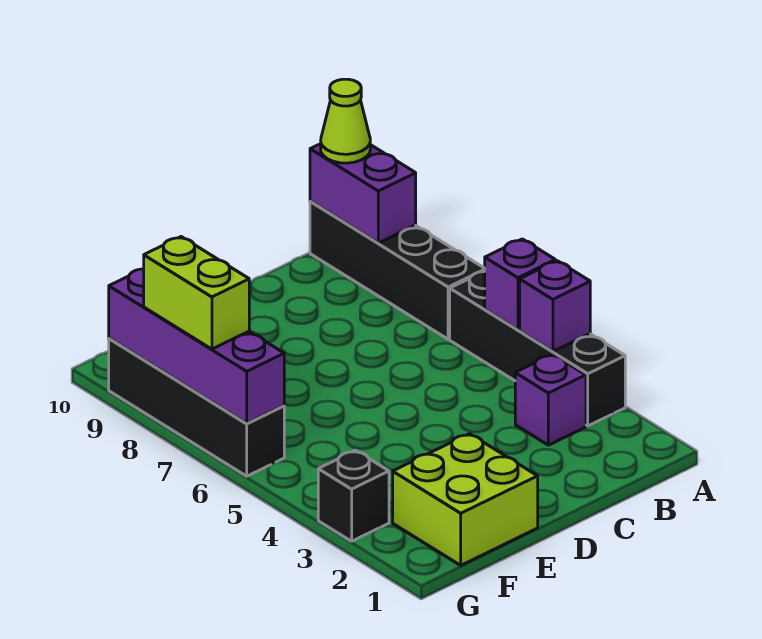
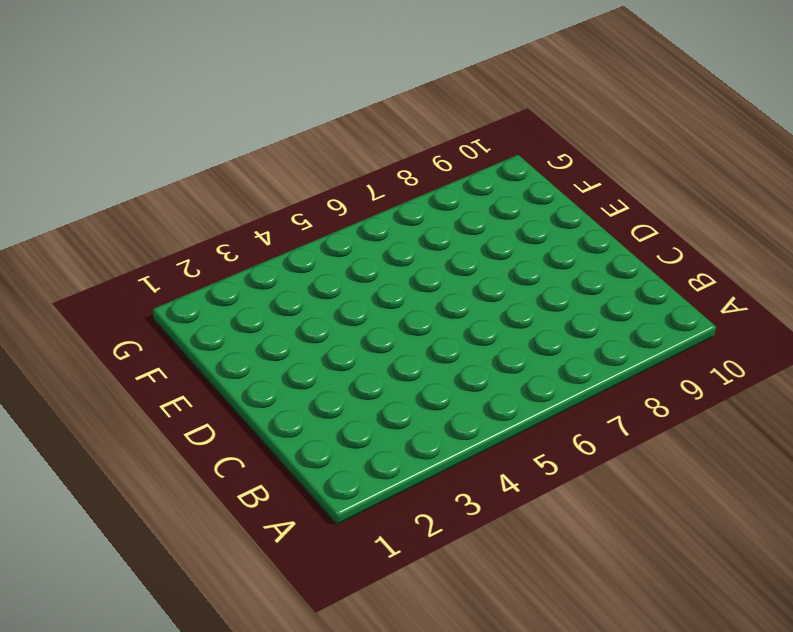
none -> black 1x4 brick [450,272,625,426]
none -> black 1x4 brick [310,201,485,339]
none -> purple 1x1 brick [515,354,586,445]

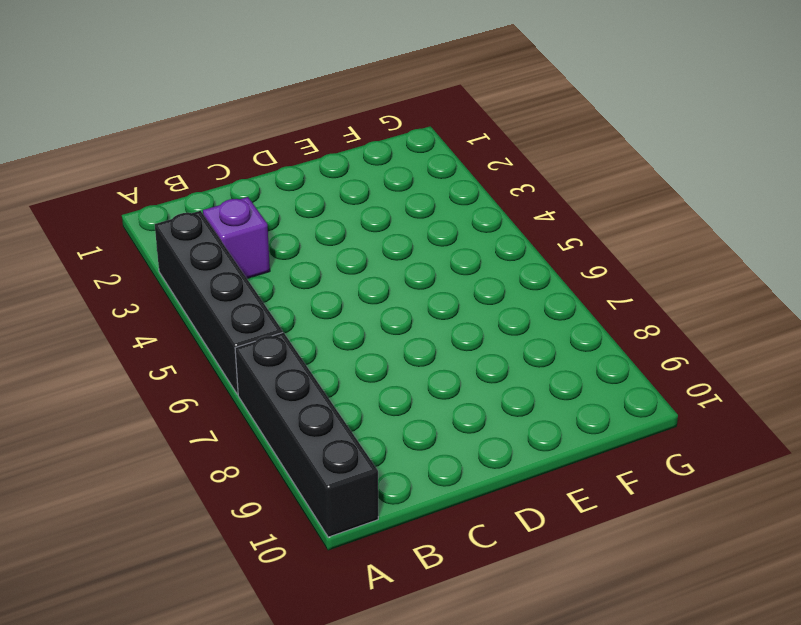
none -> lime 2x2 brick [393,434,538,565]
none -> black 1x1 brick [318,450,389,541]
none -> black 1x4 brick [109,338,284,476]

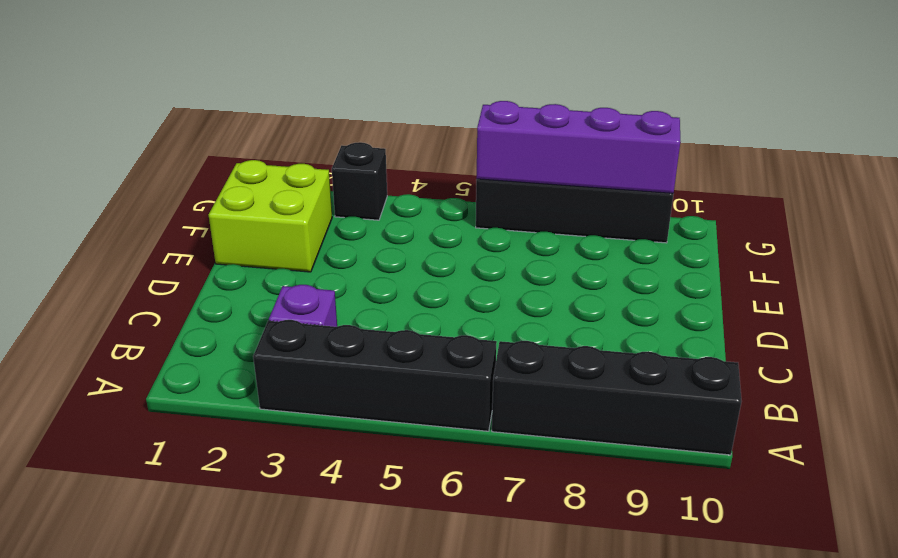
none -> purple 1x1 brick [520,261,590,351]
none -> purple 1x1 brick [484,239,555,330]
none -> purple 1x2 brick [310,144,416,243]

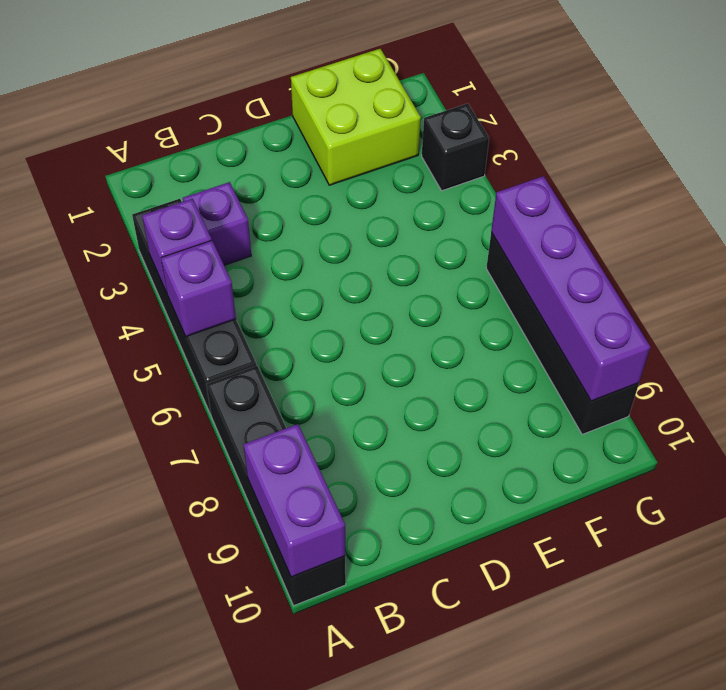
none -> lime 1x1 cone [321,79,370,163]
none -> lime 1x2 brick [144,237,249,349]

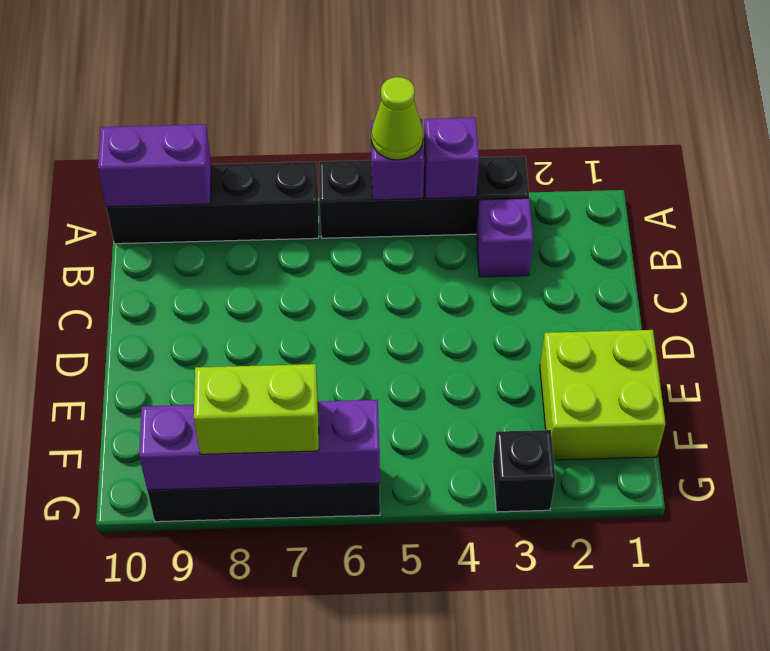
lime 1x1 cone [371,77,423,160] -> lime 1x1 cone moved to [321,79,370,163]

